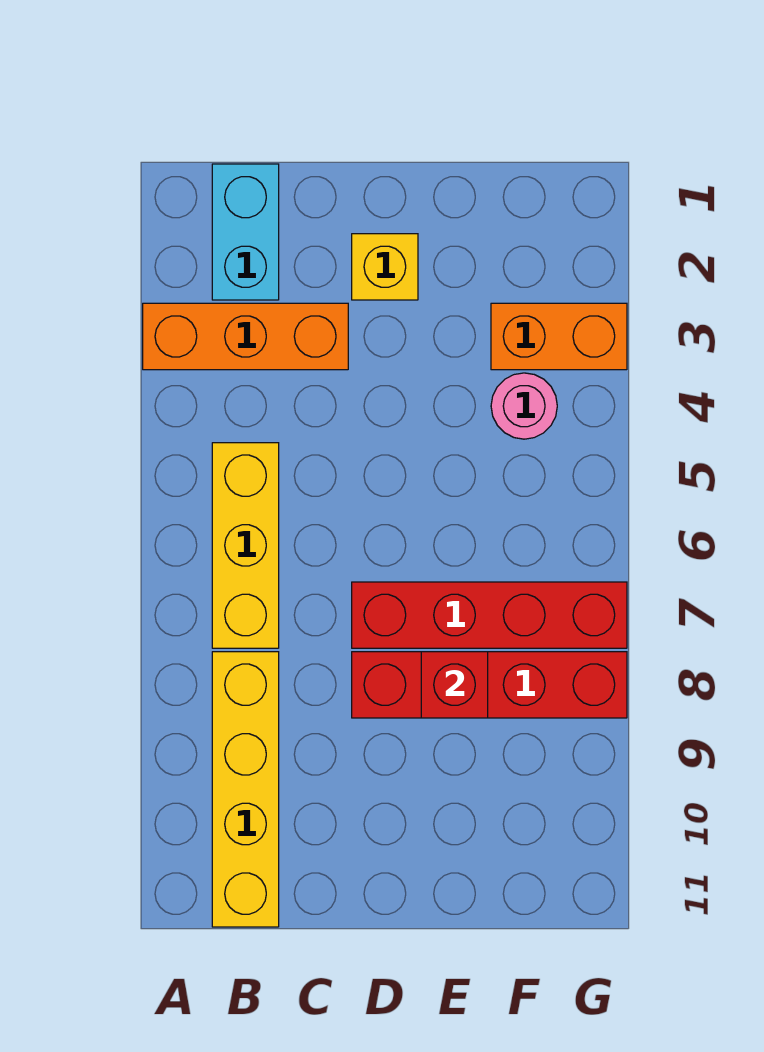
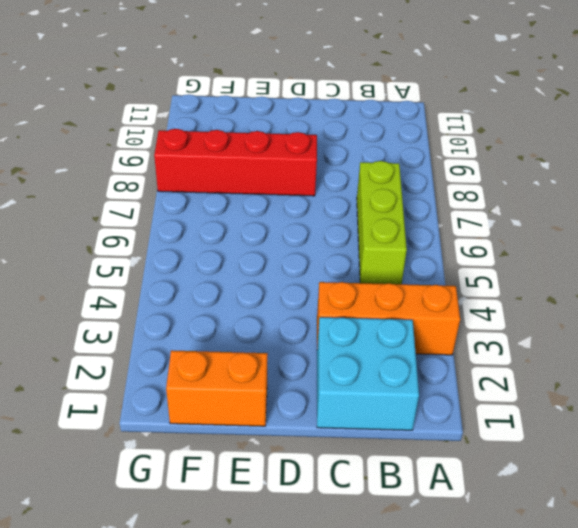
cyan 2x2 brick [317,317,419,430] -> cyan 1x2 brick [212,164,279,300]
lime 1x3 brick [357,161,407,284] -> yellow 1x3 brick [212,443,279,648]
orange 1x2 brick [166,350,268,426] -> orange 1x2 brick moved to [491,303,627,370]
none -> yellow 1x4 brick [212,652,279,927]
none -> yellow 1x1 brick [352,234,418,300]

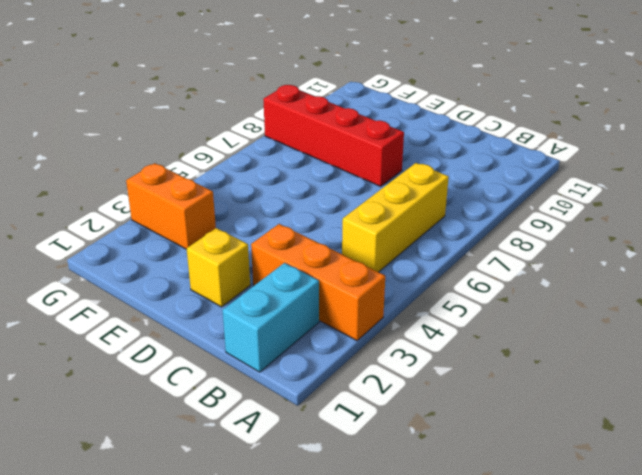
none -> yellow 1x4 brick [212,652,279,927]
none -> red 1x4 brick [352,582,627,648]

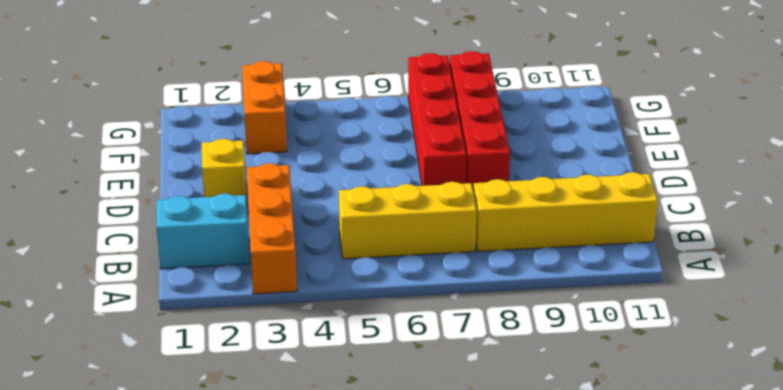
none -> pink 1x1 round brick [491,373,557,439]
none -> red 1x1 brick [421,652,488,718]

